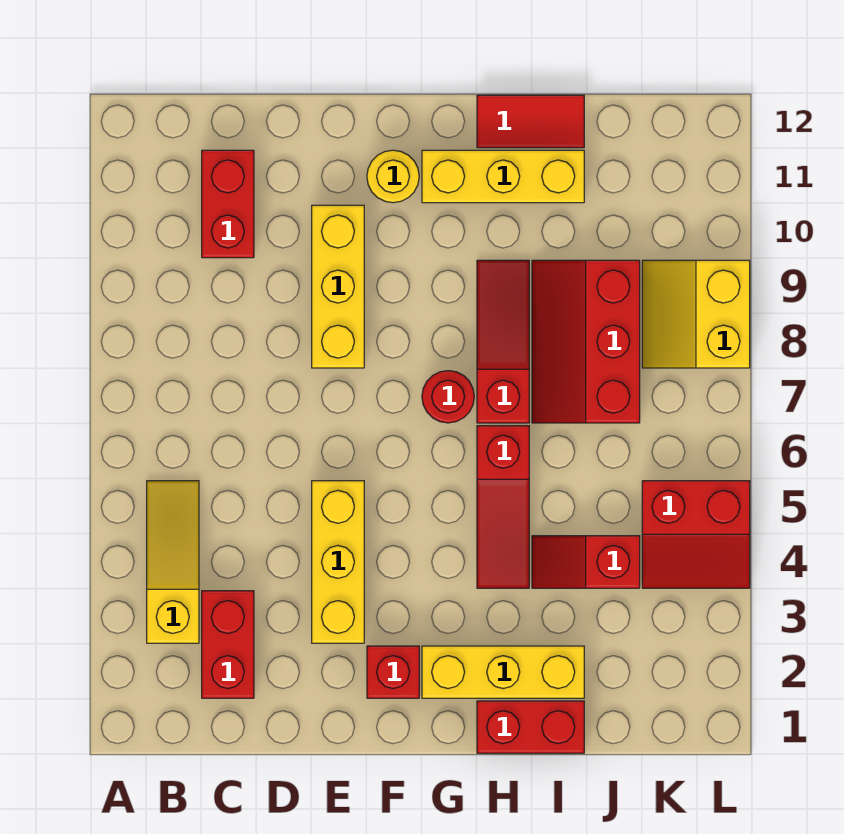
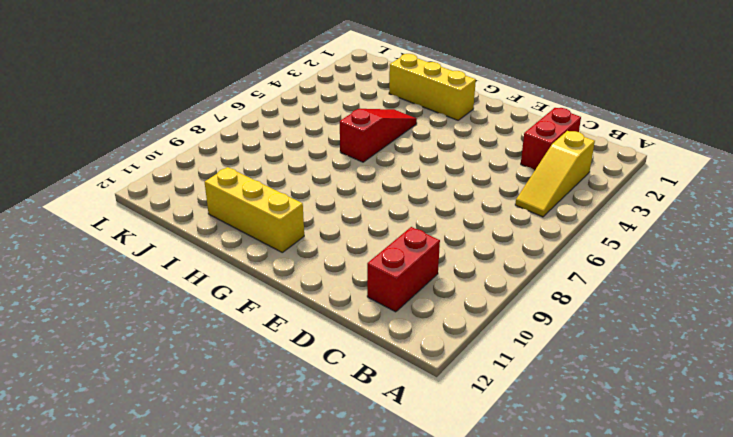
none -> yellow 1x3 brick [312,481,364,643]
none -> yellow 1x3 brick [312,205,364,368]
none -> red 1x1 brick [367,646,419,698]

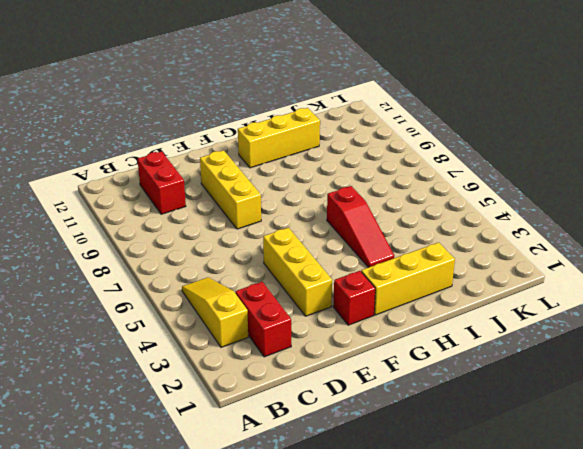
none -> yellow 1x1 round brick [367,150,419,203]
none -> red 1x1 round brick [422,371,474,423]
none -> red 1x2 brick [477,701,584,753]

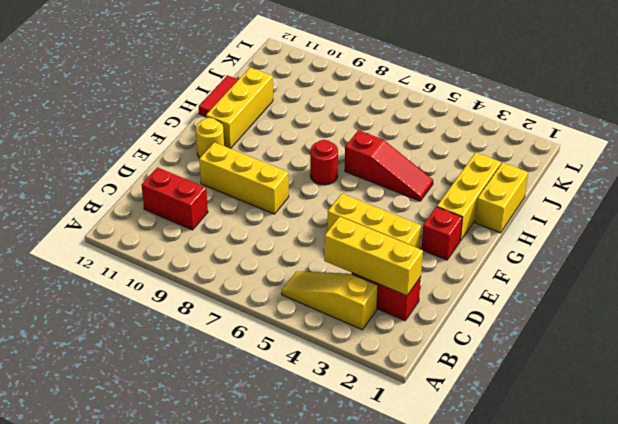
yellow 1x3 brick [324,216,423,296] -> none
yellow 1x2 brick [475,163,528,233] -> red 1x2 brick [477,701,584,753]
none -> red 1x3 slope [477,260,529,423]
none -> red 1x2 slope [532,536,640,588]
none -> red 2x3 slope [532,260,640,423]

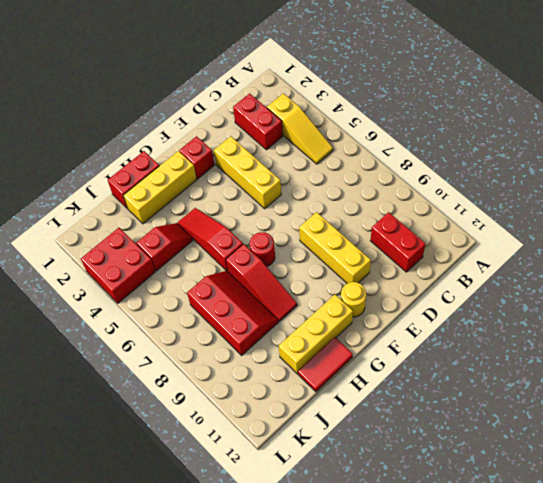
red 2x2 brick [81,228,155,303] -> red 2x2 slope [642,481,750,588]
none -> yellow 2x2 slope [642,260,750,368]

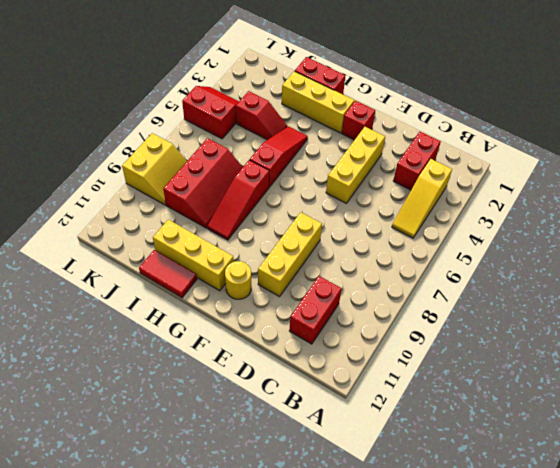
none -> red 1x1 round brick [422,371,474,423]

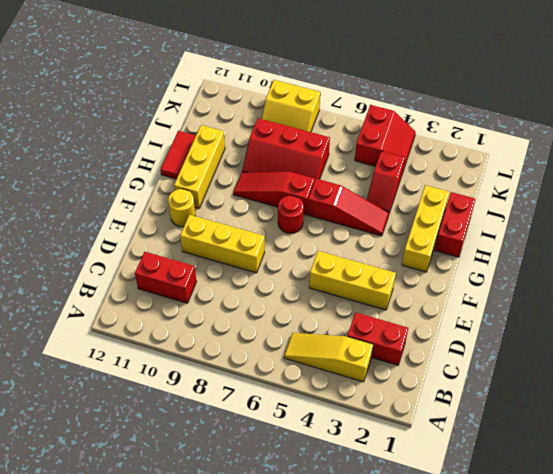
none -> red 1x1 brick [367,646,419,698]

